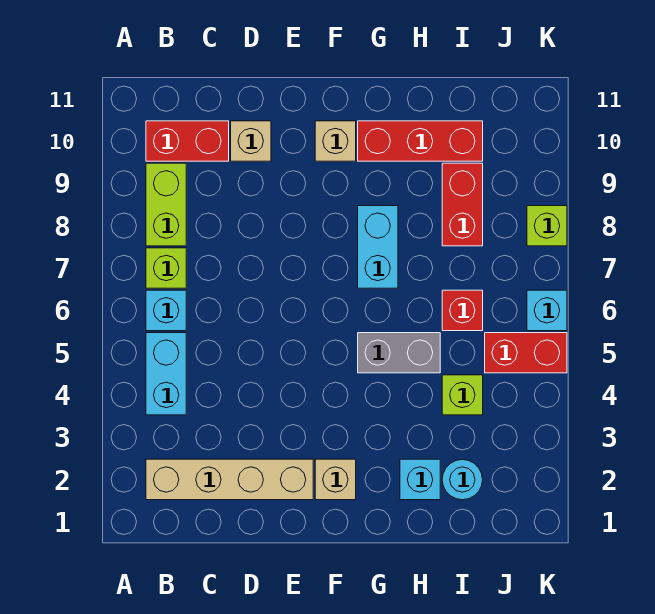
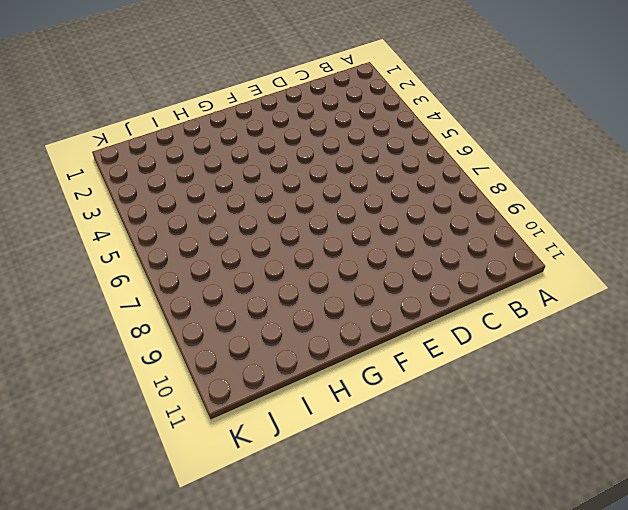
none -> tan 1x4 brick [146,459,313,500]
none -> cyan 1x2 brick [146,333,186,415]
none -> cyan 1x1 brick [146,290,186,331]

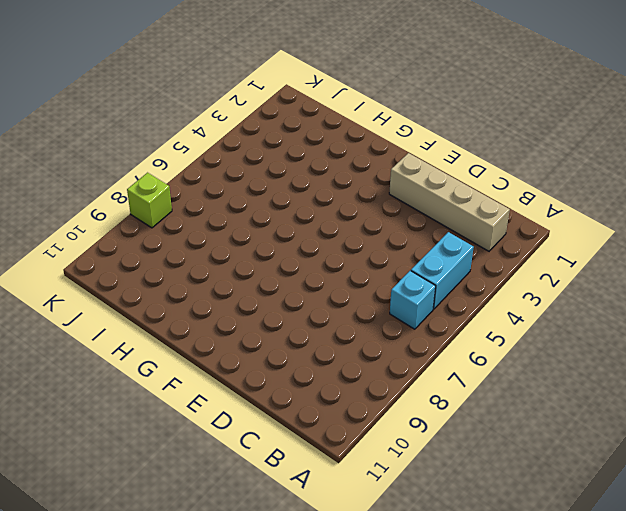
none -> lime 1x1 brick [146,248,186,288]
none -> lime 1x2 brick [146,163,186,246]
none -> red 1x2 brick [146,121,229,161]

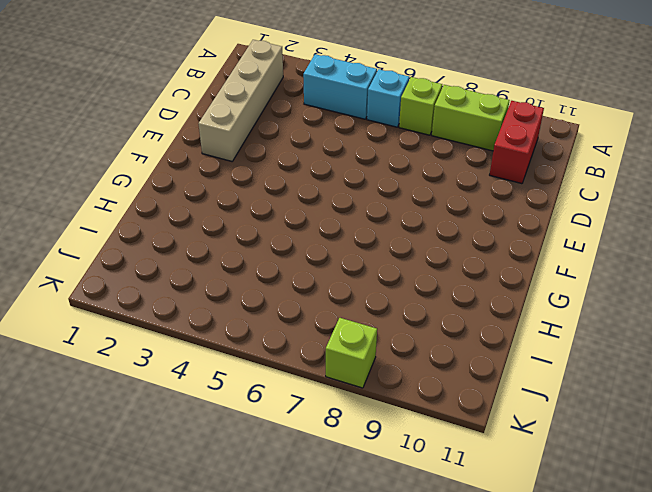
none -> tan 1x1 brick [231,121,271,161]
none -> tan 1x1 brick [315,459,356,500]
none -> tan 1x1 brick [315,121,356,161]

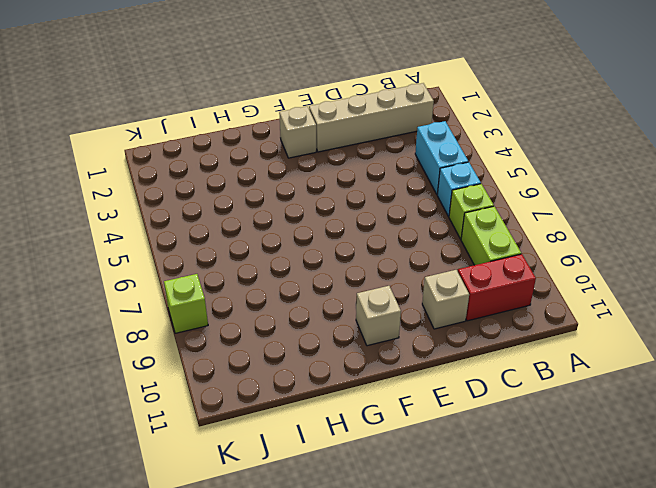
none -> grey 1x2 brick [358,333,440,373]
none -> cyan 1x2 brick [358,206,398,288]
none -> red 1x3 brick [358,121,483,161]

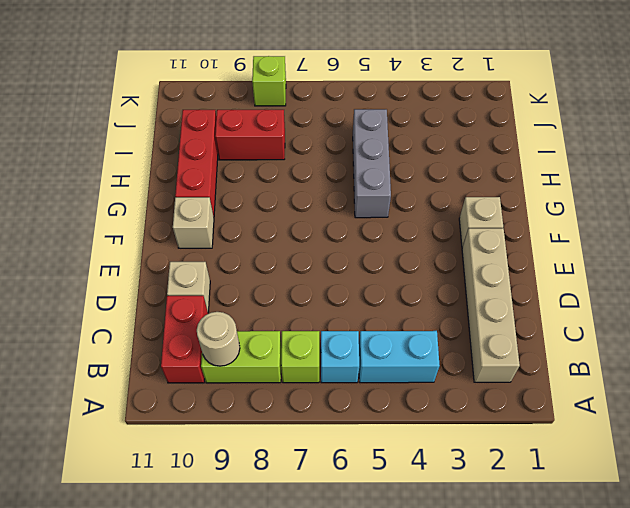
tan 1x1 round brick [197,312,240,366] -> none
grey 1x3 brick [353,109,391,218] -> grey 1x2 brick [358,333,440,373]
none -> cyan 1x2 brick [358,206,398,288]
none -> cyan 1x1 brick [400,459,440,500]
none -> cyan 1x1 round brick [442,460,483,500]

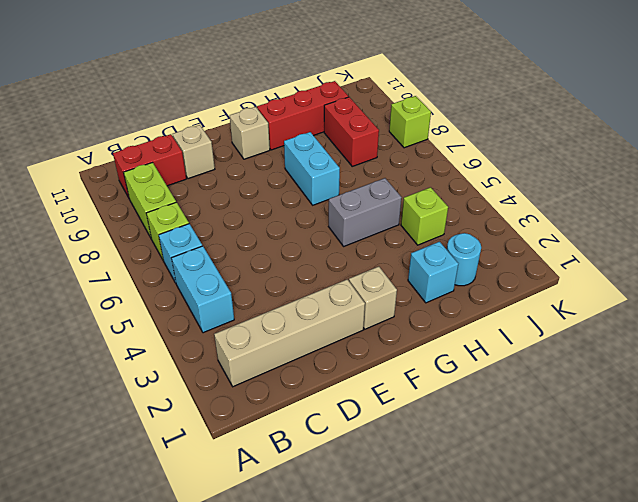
none -> red 1x1 brick [442,290,483,331]
none -> red 1x2 brick [485,333,567,373]
none -> cyan 1x1 brick [527,290,567,331]

